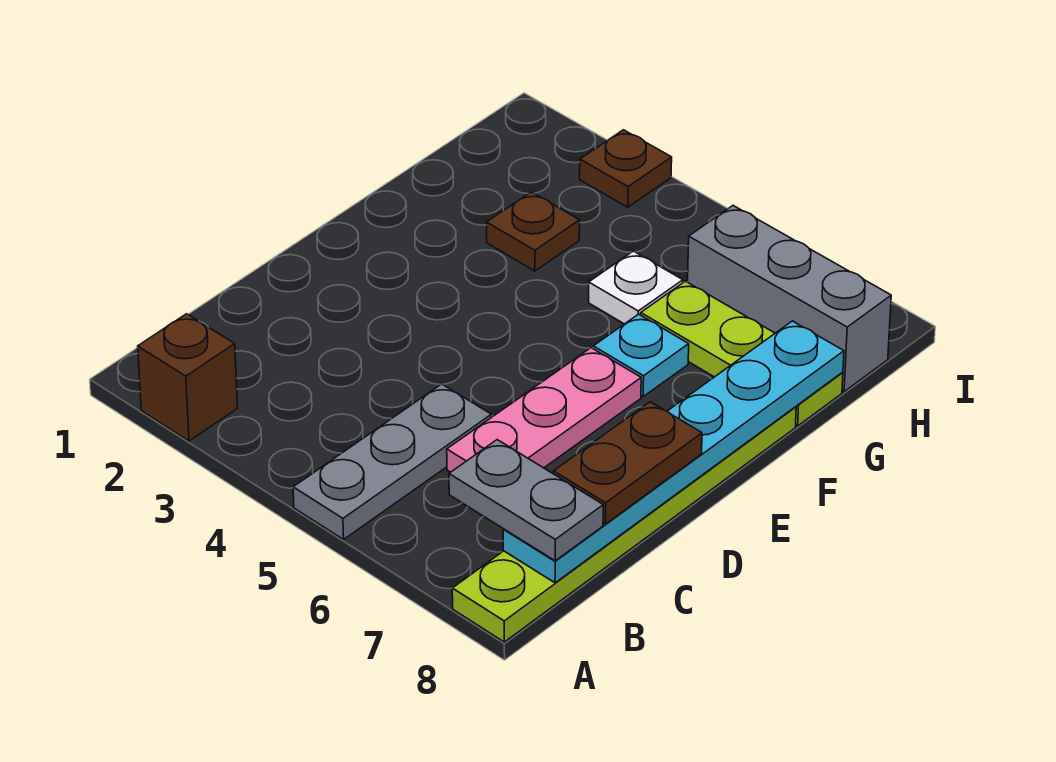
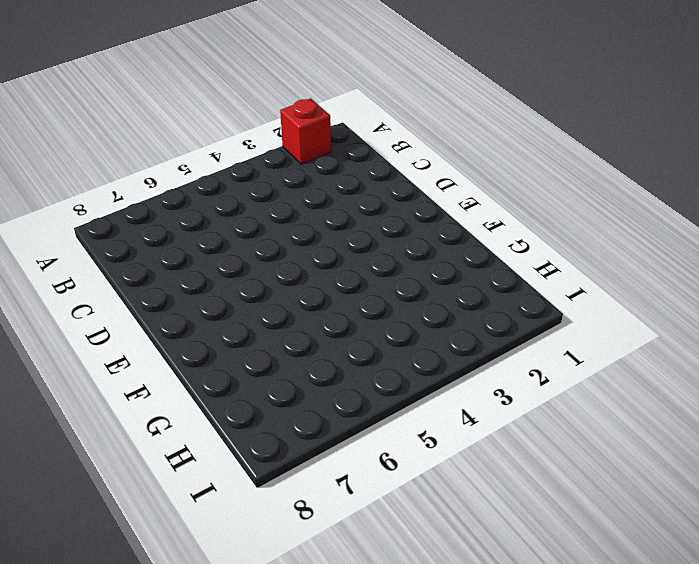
red 1x1 brick [280,98,331,164] -> brown 1x1 brick [138,314,238,441]
none -> grey 1x3 plate [293,384,491,539]
none -> lime 1x6 plate [452,407,796,642]
none -> pink 1x3 plate [447,348,641,472]

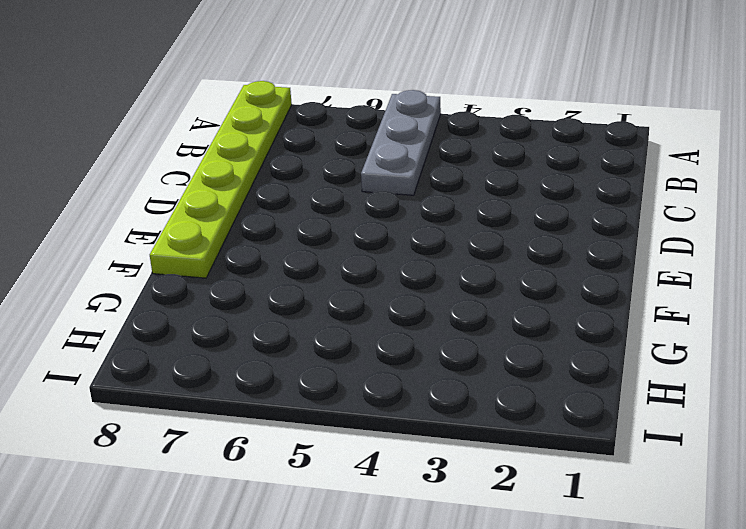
none -> brown 1x1 brick [138,314,238,441]
none -> pink 1x3 plate [447,348,641,472]
none -> cyan 1x1 plate [593,314,689,396]

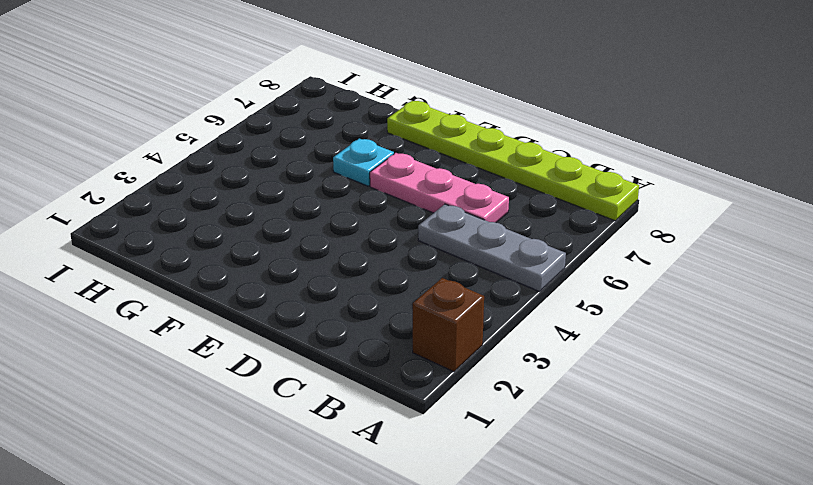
none -> brown 1x1 plate [487,192,580,271]
none -> white 1x1 plate [589,251,683,324]
none -> lime 1x3 plate [641,281,843,426]

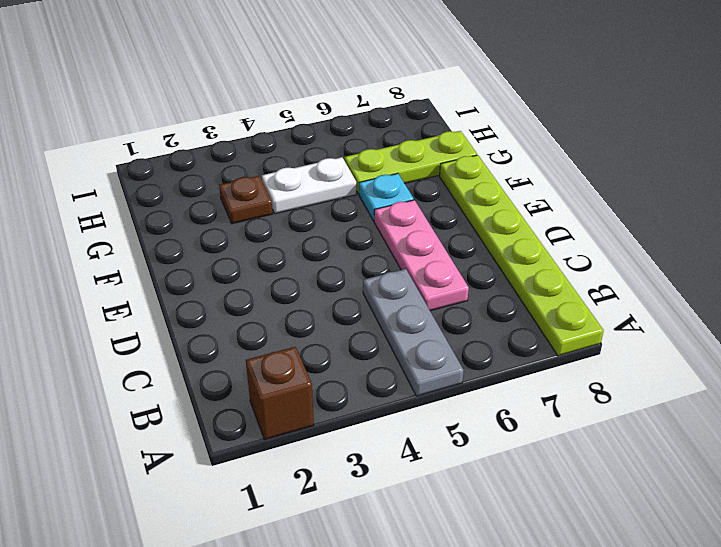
white 1x2 plate [262,157,356,214] -> white 1x1 plate [589,251,683,324]
none -> grey 1x3 brick [688,206,891,392]
none -> brown 1x1 plate [580,130,672,207]
none -> cyan 1x6 plate [503,321,844,583]

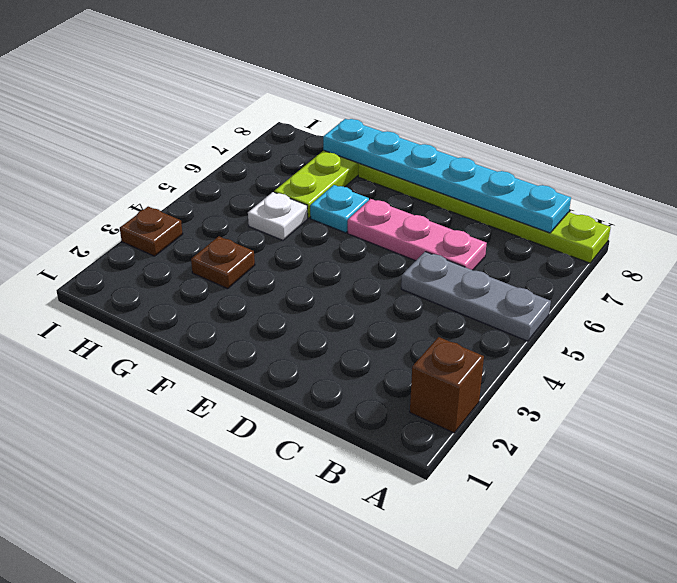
none -> grey 1x3 brick [688,206,891,392]
none -> grey 1x2 plate [449,440,603,561]
none -> brown 1x2 plate [554,402,702,524]

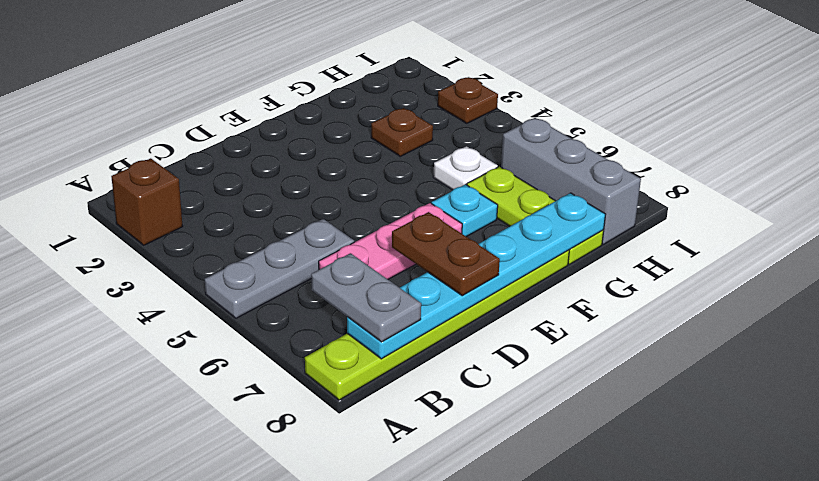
brown 1x2 plate [392,212,500,296] -> brown 1x2 plate turned to [554,402,702,524]

